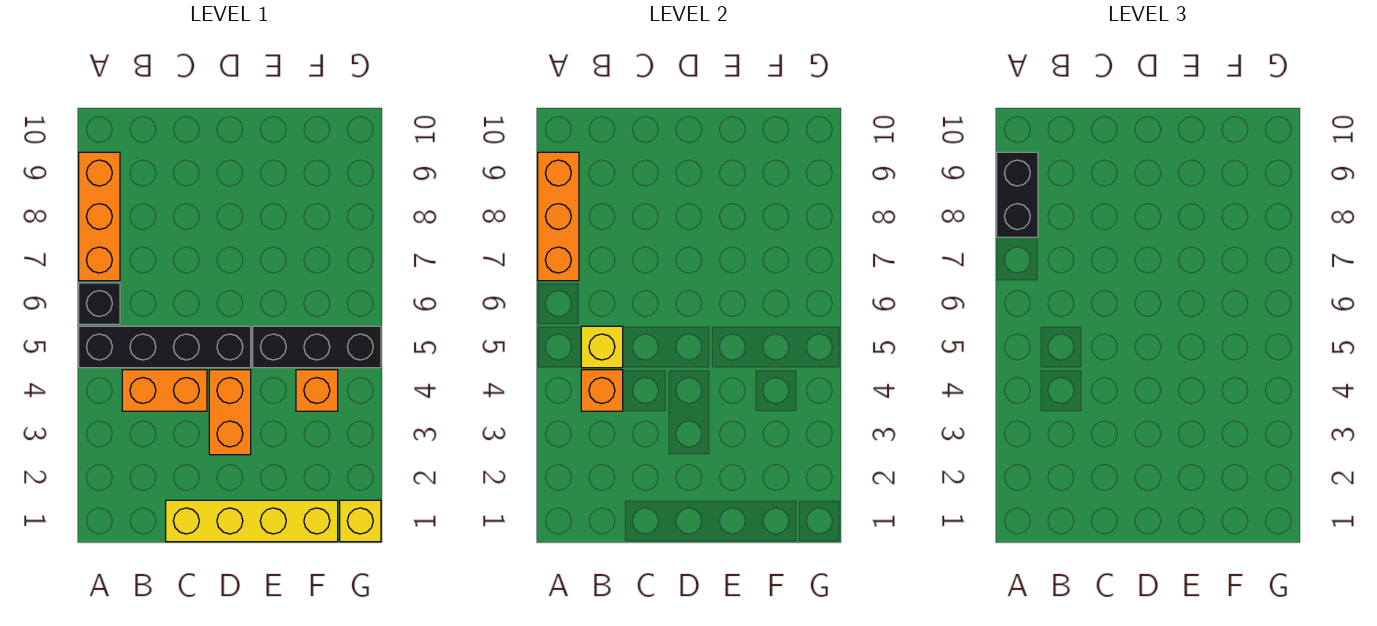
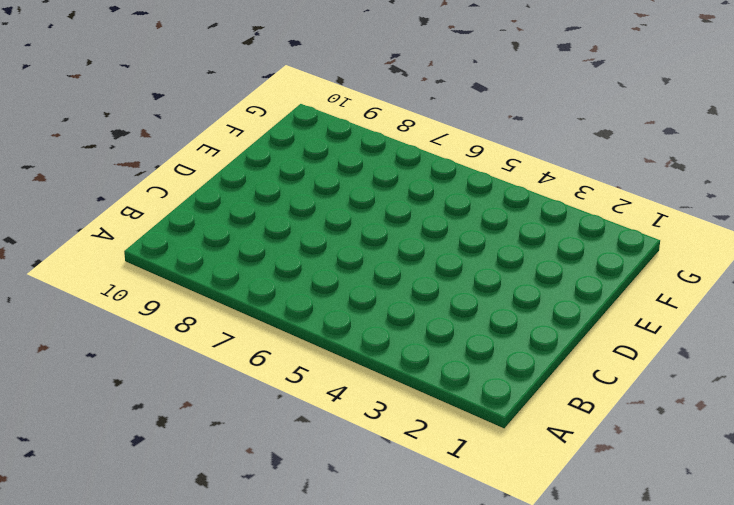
none -> black 1x4 brick [79,326,251,368]
none -> black 1x1 brick [79,283,120,324]
none -> orange 1x3 brick [79,152,120,281]

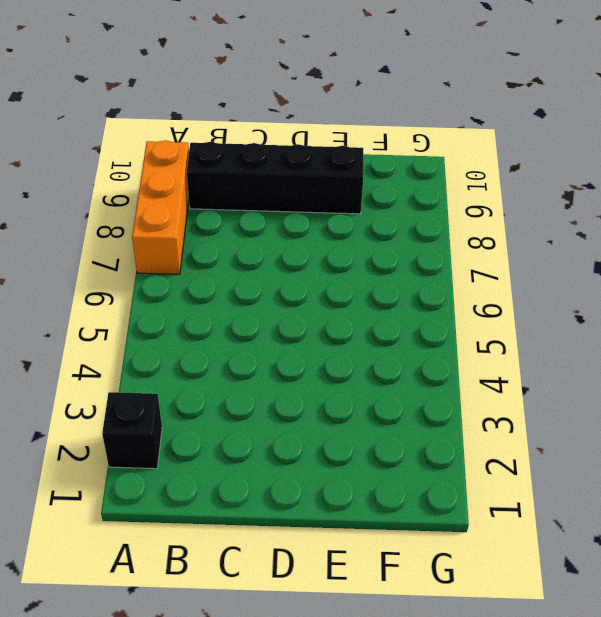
black 1x1 brick [102,392,162,469] -> black 1x1 brick moved to [79,283,120,324]
black 1x4 brick [187,142,363,214] -> black 1x4 brick moved to [79,326,251,368]
none -> orange 1x2 brick [122,370,207,411]
none -> yellow 1x4 brick [166,500,338,542]
none -> orange 1x2 brick [209,370,251,455]

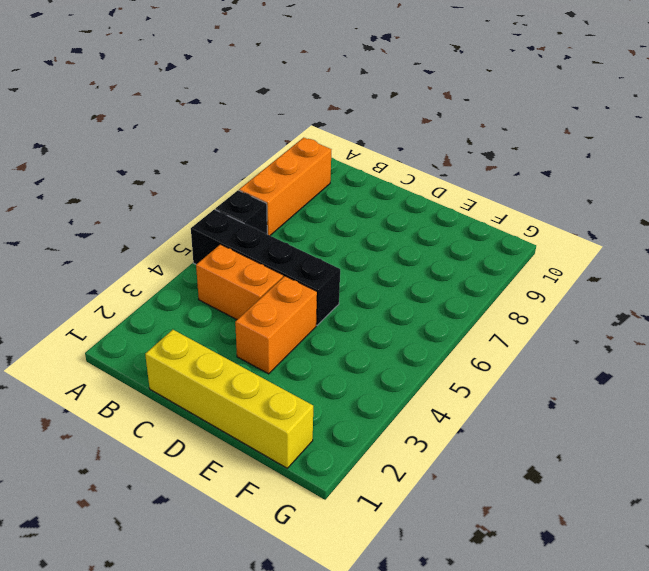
none -> black 1x3 brick [253,326,381,368]
none -> orange 1x1 brick [296,370,338,411]
none -> yellow 1x1 brick [340,500,381,542]

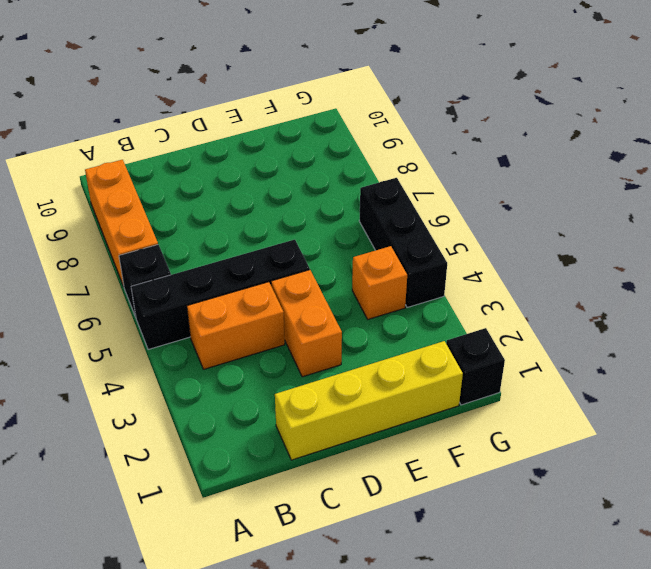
black 1x1 brick [446,328,505,405] -> yellow 1x1 brick [340,500,381,542]
black 1x3 brick [359,178,447,308] -> black 1x3 brick turned to [253,326,381,368]
none -> orange 1x3 brick [538,152,579,281]
none -> orange 1x1 brick [581,370,623,411]
none -> yellow 1x1 brick [581,326,623,368]

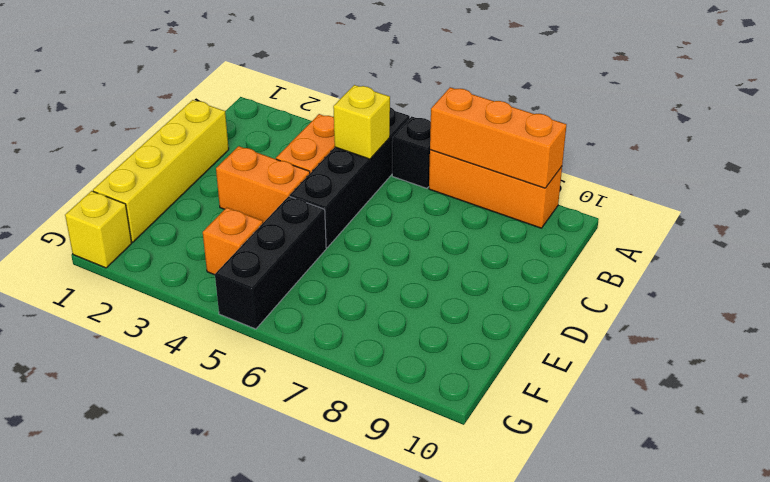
none -> orange 1x1 brick [581,370,623,411]
none -> black 1x2 brick [997,152,1038,237]

